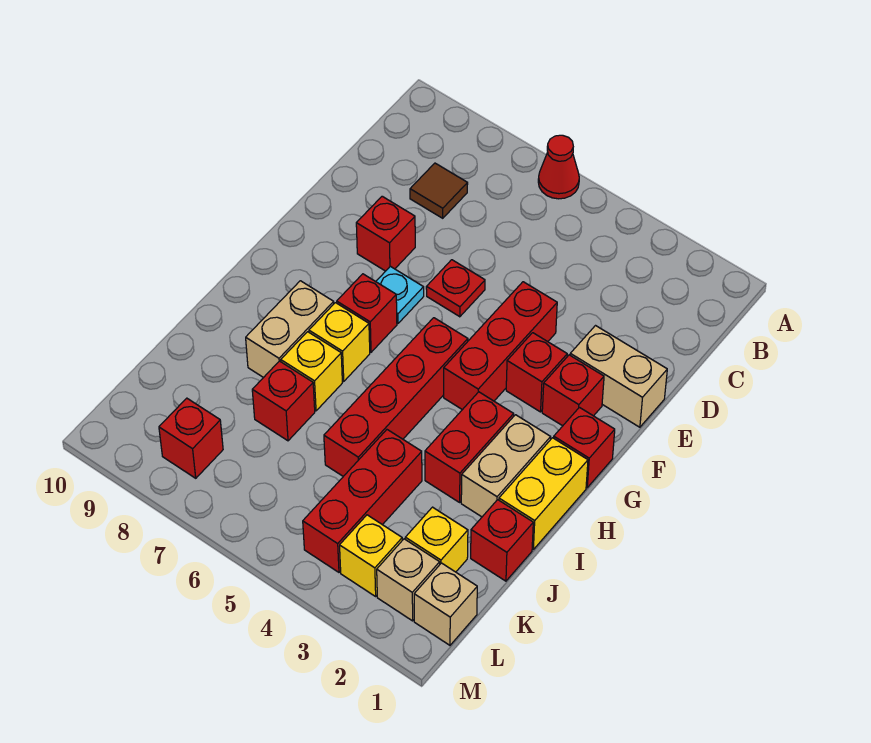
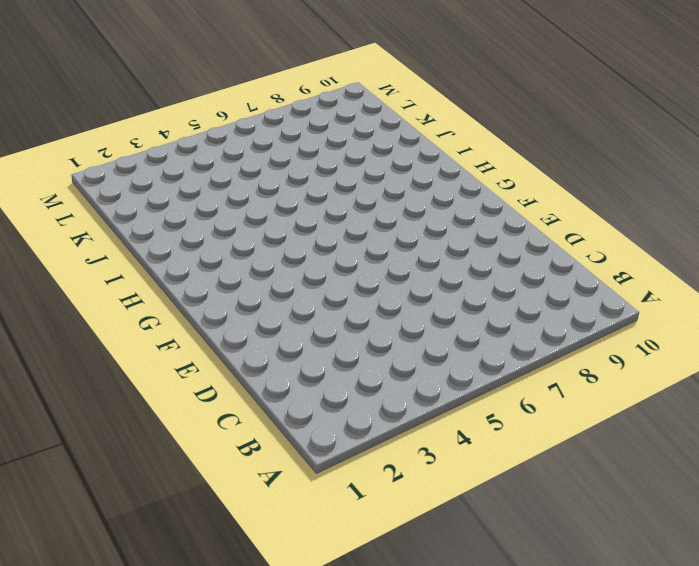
none -> red 1x1 cone [538,135,579,199]
none -> brown 1x1 tile [410,163,468,218]
none -> tan 1x2 brick [570,326,667,427]

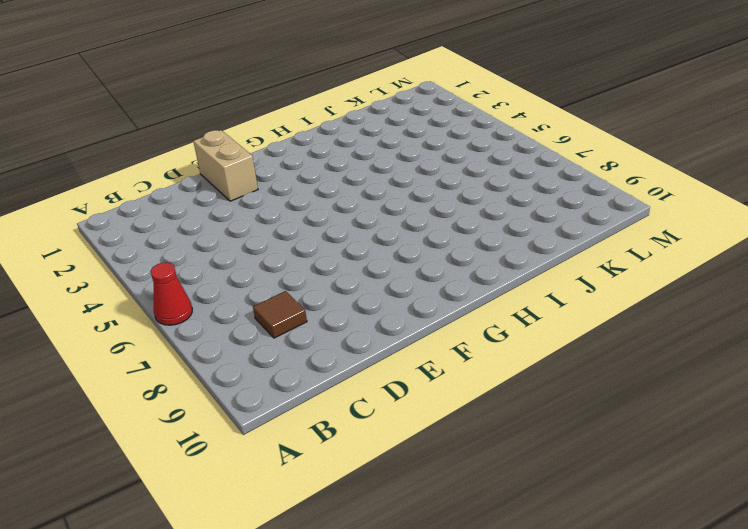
none -> red 1x3 brick [444,282,557,410]
none -> red 1x1 plate [426,260,485,317]
none -> red 1x1 brick [356,196,415,271]

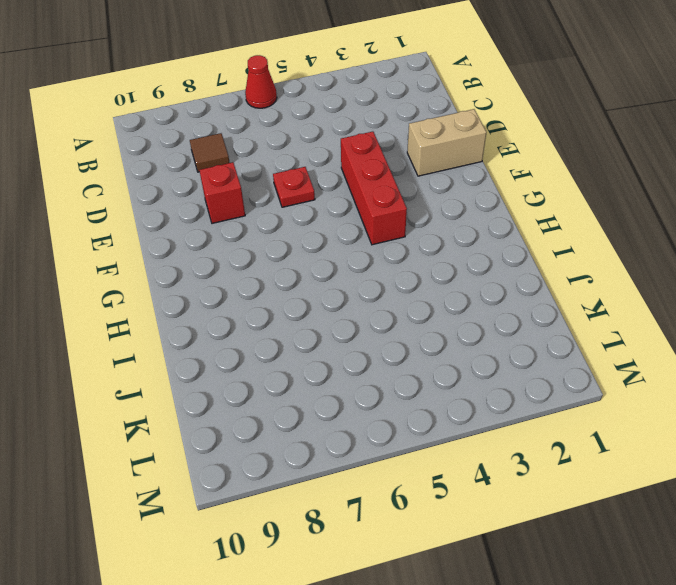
none -> red 1x1 brick [542,355,604,426]
none -> red 1x1 brick [506,333,567,412]
none -> cyan 1x1 plate [376,266,424,323]

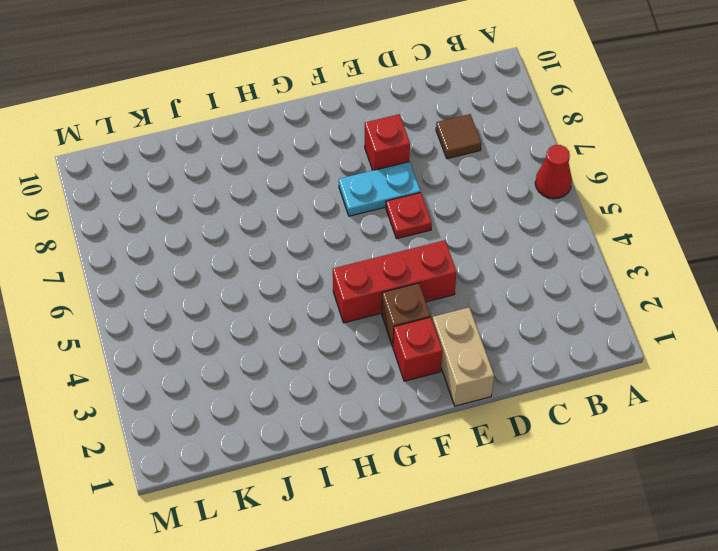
cyan 1x2 plate [339,162,420,216] -> cyan 1x1 plate [376,266,424,323]
brown 1x1 brick [382,283,430,347] -> red 1x1 brick [506,333,567,412]
none -> red 1x1 brick [554,407,615,488]
none -> red 1x4 brick [324,318,468,476]
none -> red 1x1 brick [337,274,397,352]

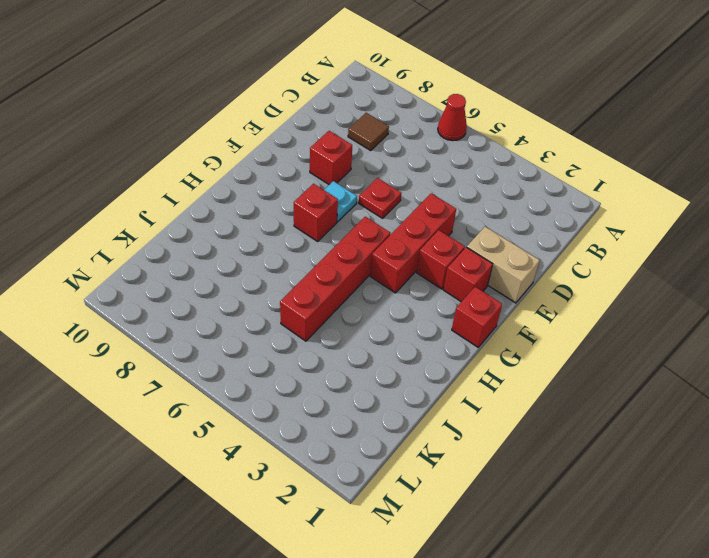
none -> yellow 1x2 brick [499,438,588,549]
none -> tan 1x2 brick [461,415,551,517]
none -> red 1x2 brick [425,392,514,502]

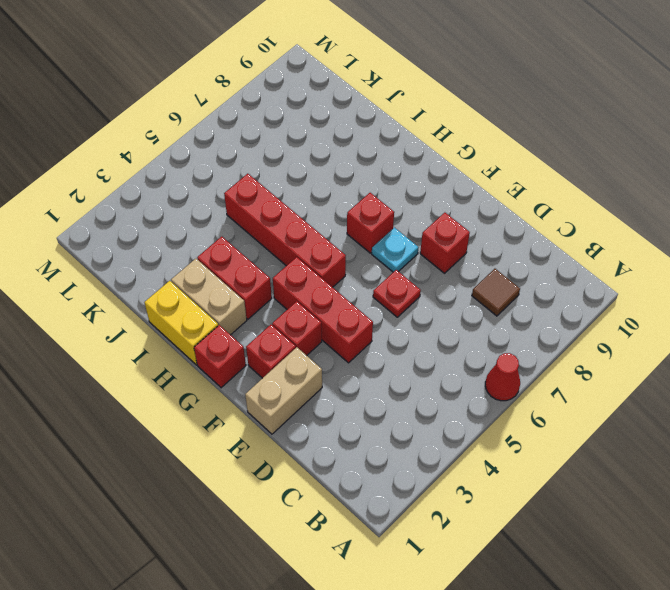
none -> yellow 1x1 brick [309,303,370,381]
none -> tan 1x2 brick [246,281,334,378]
none -> yellow 1x1 brick [281,332,342,411]

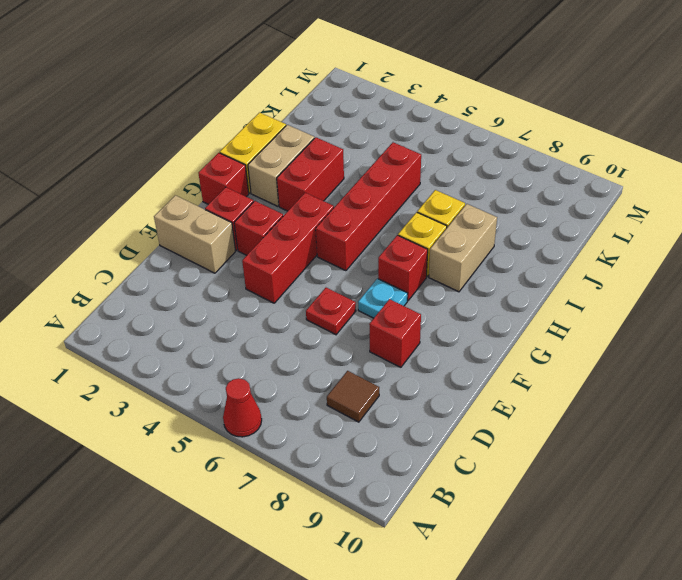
none -> red 1x1 brick [471,500,533,581]
none -> red 1x3 brick [303,430,422,572]
none -> red 1x1 brick [252,361,315,441]

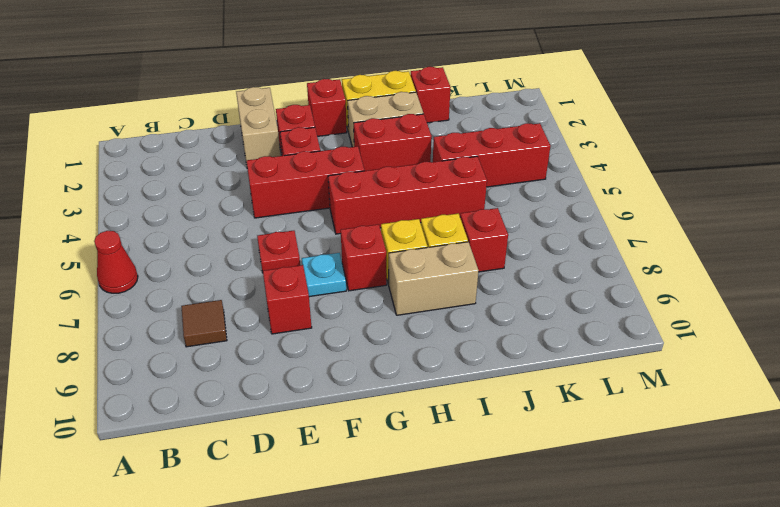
none -> yellow 1x1 brick [405,507,468,572]
none -> tan 1x1 brick [414,563,477,645]
none -> tan 1x1 brick [377,539,440,621]

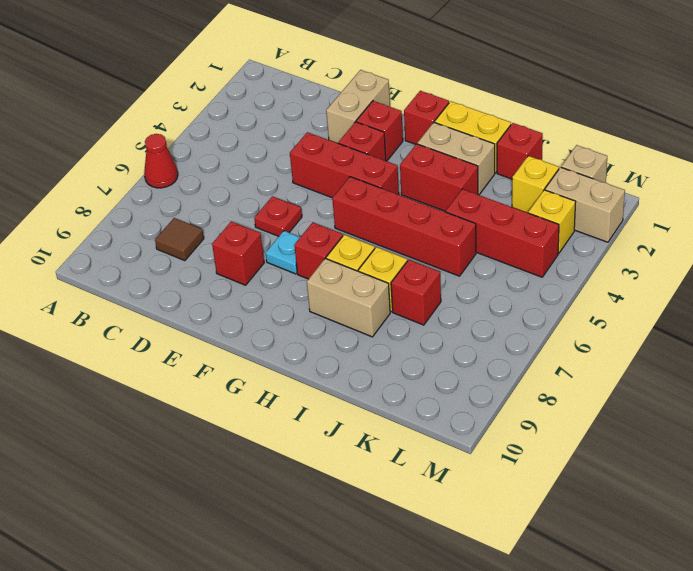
tan 1x2 brick [545,167,625,242] -> tan 1x1 brick [377,539,440,621]
none -> red 1x1 brick [159,398,223,478]

